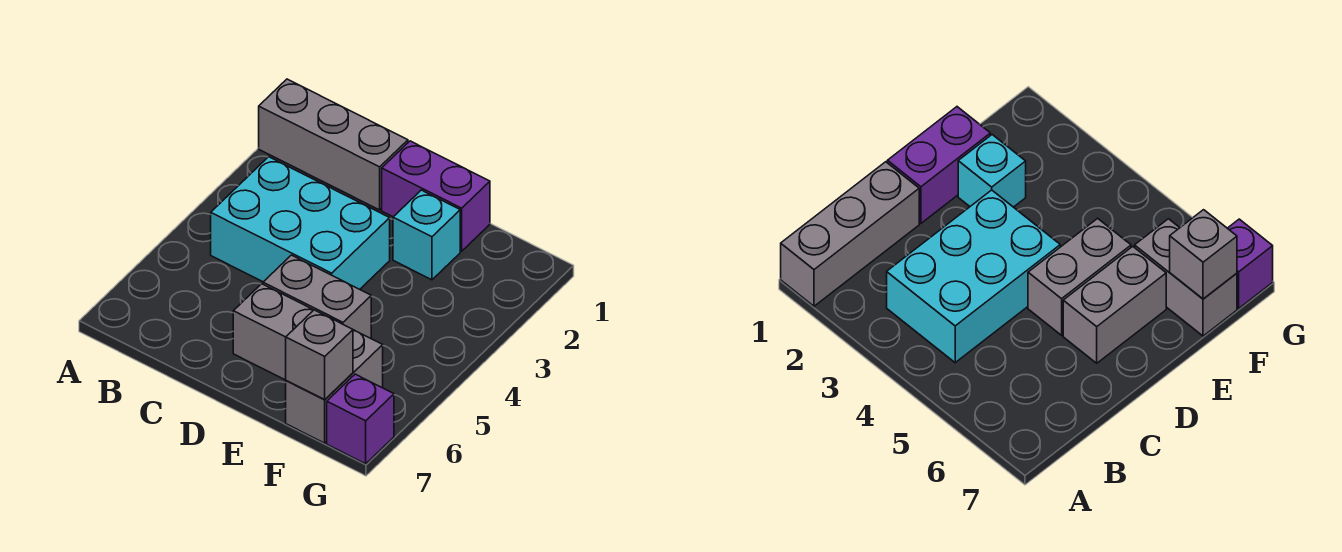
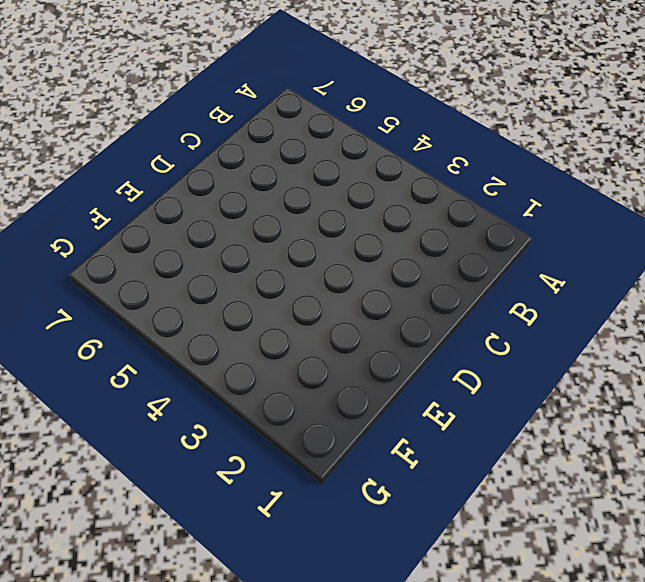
none -> grey 1x3 brick [259,79,408,210]
none -> cyan 2x3 brick [211,157,390,289]

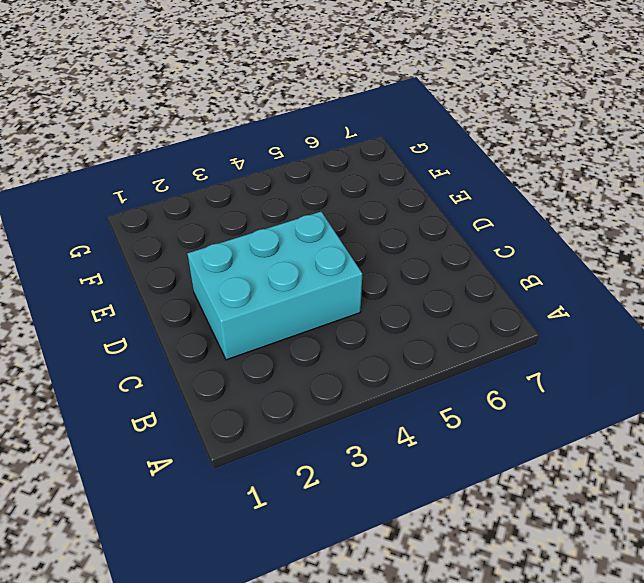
cyan 2x3 brick [187,212,362,360] -> cyan 2x3 brick turned to [211,157,390,289]
none -> grey 1x3 brick [259,79,408,210]
none -> purple 1x2 brick [382,141,490,251]

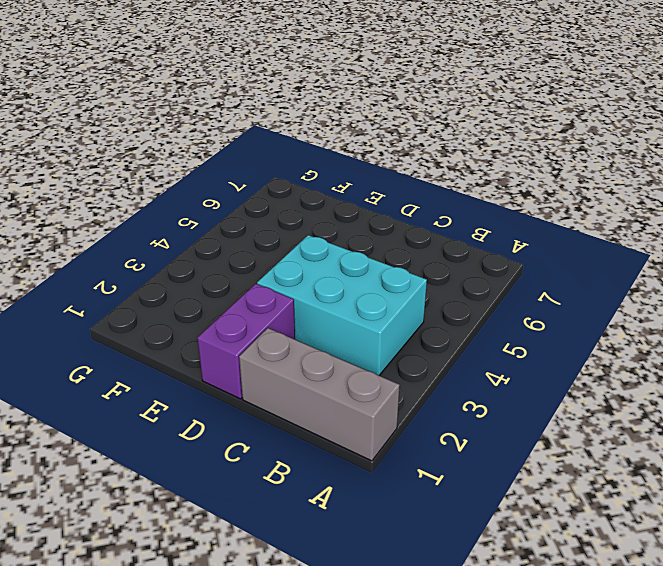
purple 1x2 brick [197,284,295,399] -> purple 1x2 brick turned to [382,141,490,251]
none -> grey 1x2 brick [263,255,371,338]
none -> grey 1x2 brick [233,284,313,380]

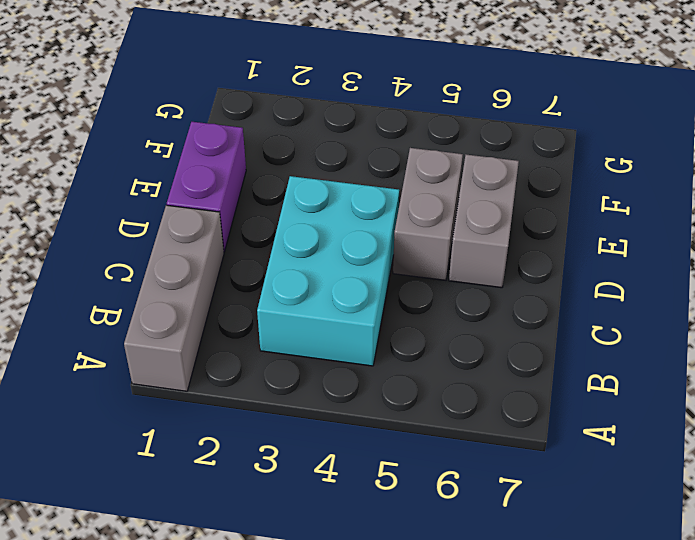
none -> cyan 1x1 brick [393,190,460,280]
none -> grey 1x2 brick [286,330,383,443]

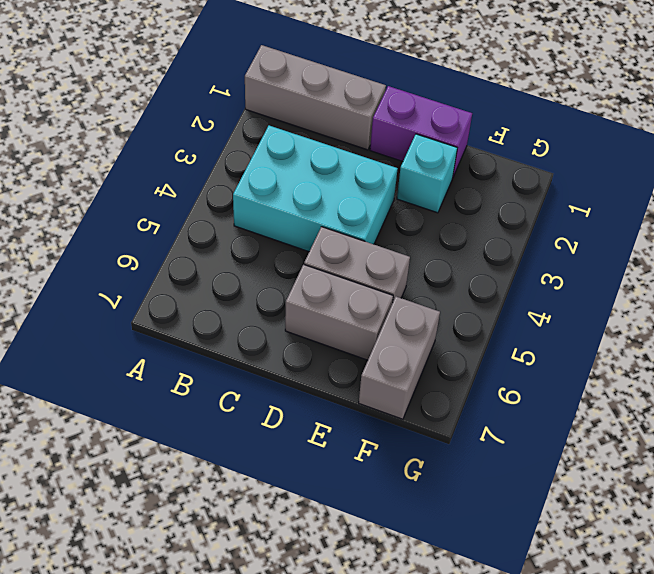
none -> purple 1x1 brick [327,374,394,464]
none -> grey 1x1 brick [286,310,353,399]

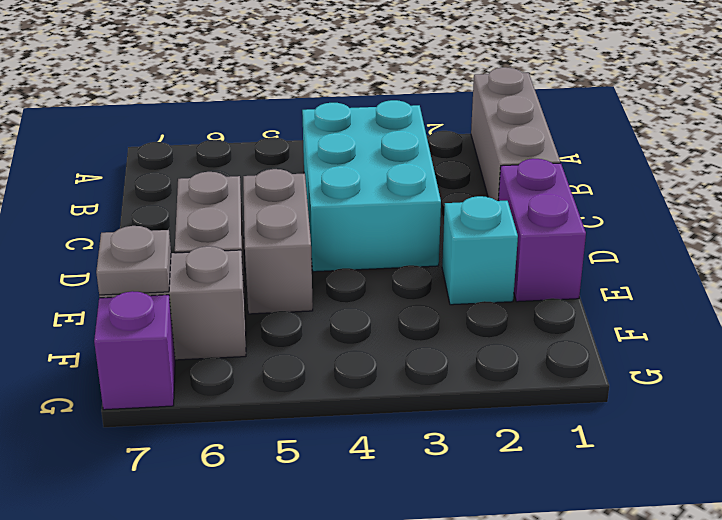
grey 1x1 plate [96,226,171,295] -> grey 1x1 brick [286,310,353,399]

